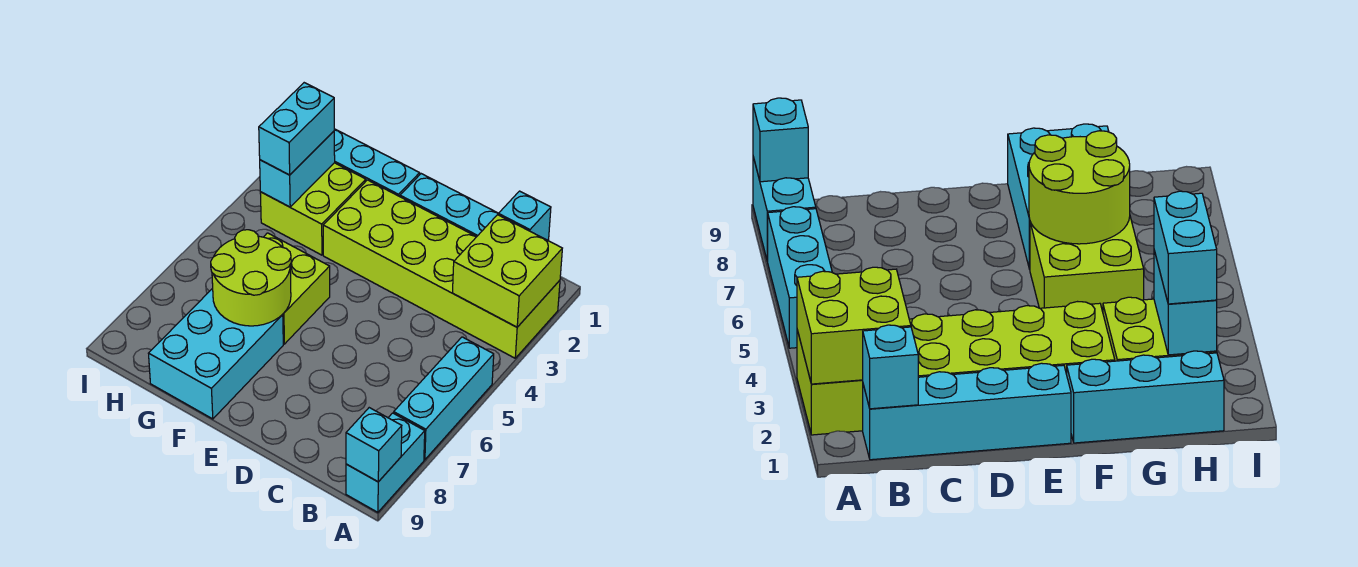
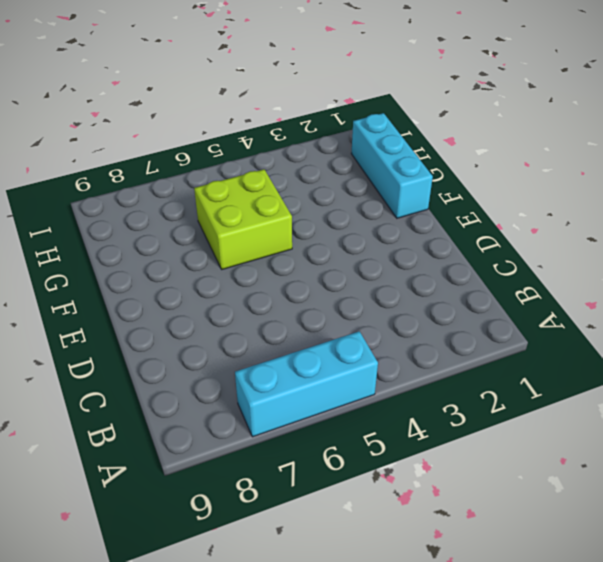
none -> lime 2x6 brick [323,180,560,358]
none -> cyan 1x2 brick [346,413,425,512]
none -> cyan 1x4 brick [400,174,549,241]

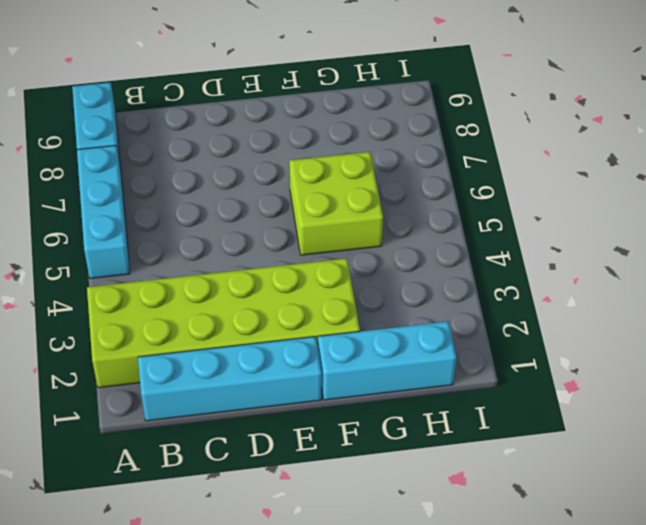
none -> cyan 2x3 brick [148,288,283,419]
none -> lime 2x2 brick [260,163,366,255]
none -> lime 2x2 brick [452,215,562,327]

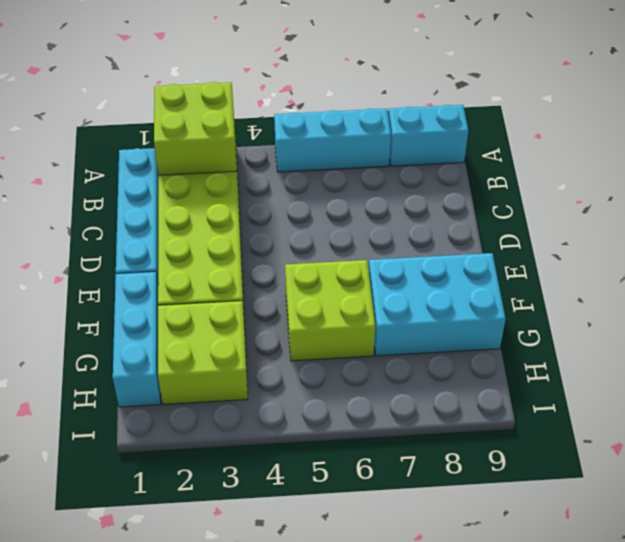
none -> cyan 1x1 brick [346,408,402,482]
none -> cyan 1x1 brick [498,191,551,240]
none -> lime 2x2 round brick [211,230,291,326]

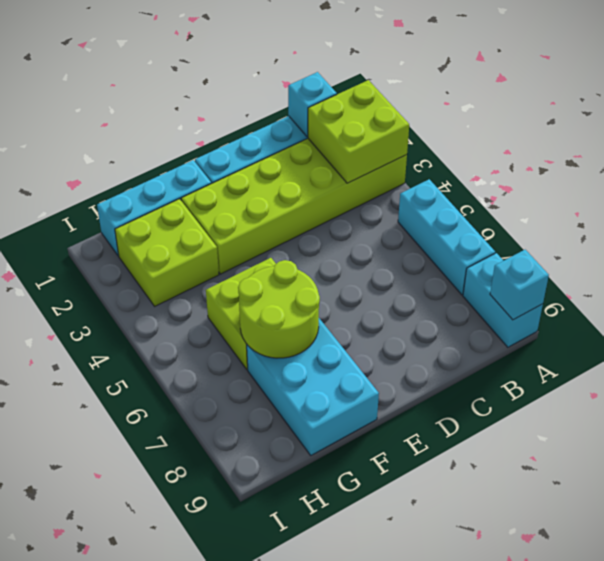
none -> cyan 1x2 brick [260,131,335,207]
none -> cyan 1x2 brick [259,83,334,175]

